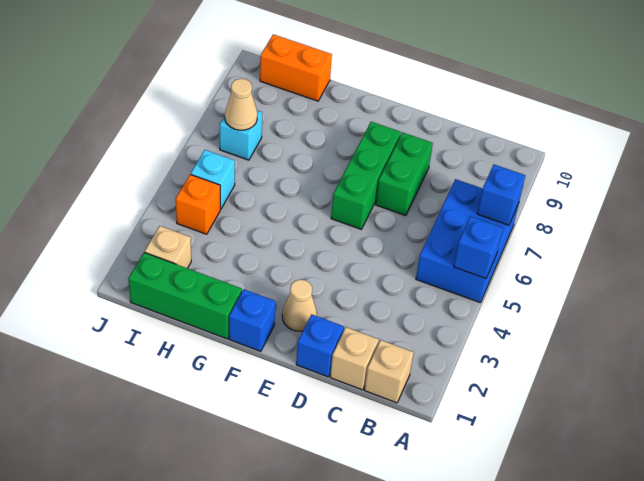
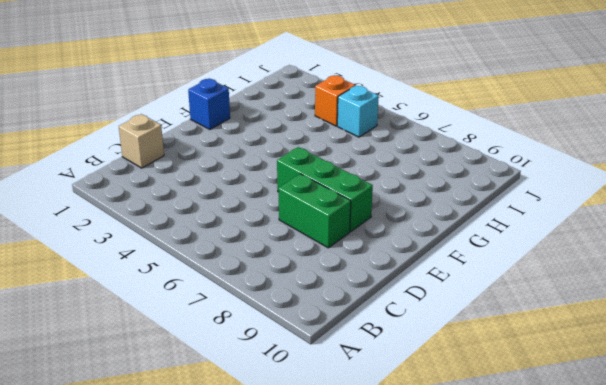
none -> blue 2x3 brick [416,179,519,303]
none -> tan 1x1 brick [364,340,414,403]
none -> blue 1x1 brick [296,314,344,377]

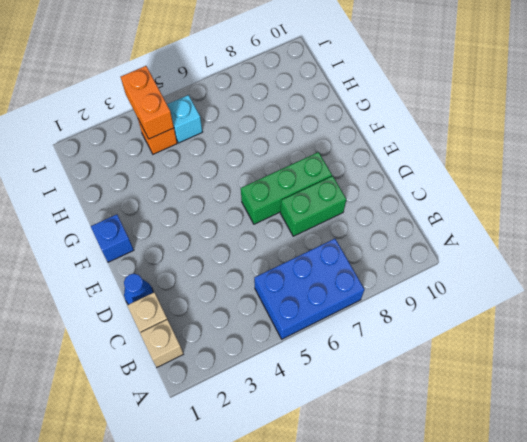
blue 1x1 cone [124,274,153,305] -> blue 1x1 brick [296,314,344,377]
orange 1x2 brick [121,66,174,139] -> orange 1x2 brick moved to [260,34,332,101]
none -> tan 1x1 cone [282,280,317,331]
none -> green 1x3 brick [128,252,242,339]
none -> tan 1x1 brick [145,226,191,268]

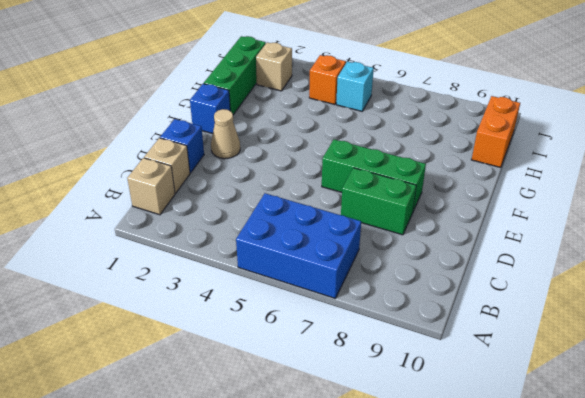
none -> cyan 1x1 brick [220,110,262,160]
none -> blue 1x1 brick [454,216,503,279]
none -> blue 1x1 brick [477,165,526,225]

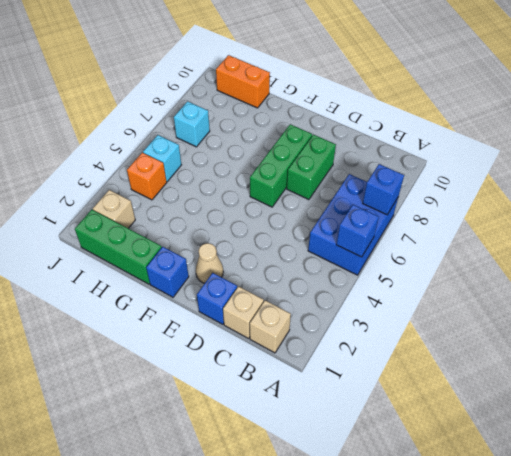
none -> tan 1x1 cone [225,78,257,130]

